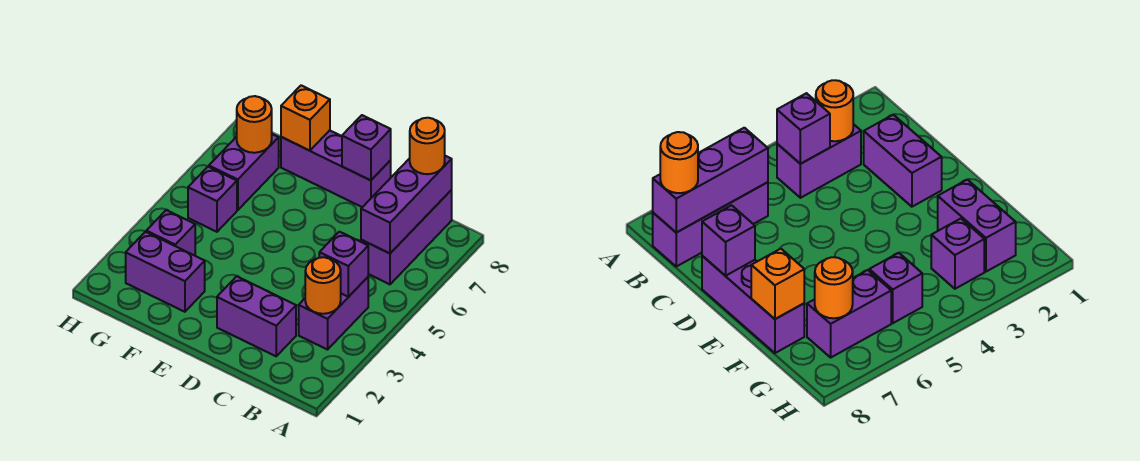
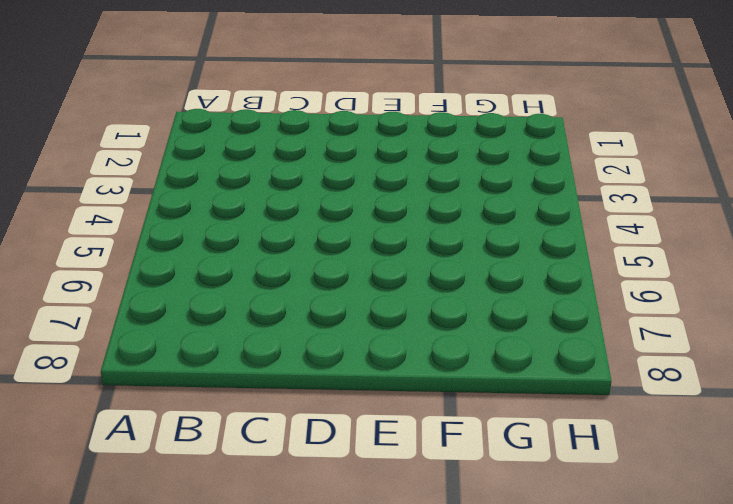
none -> purple 1x2 brick [299,277,368,350]
none -> purple 1x3 brick [361,190,452,284]
none -> purple 1x2 brick [217,276,296,356]

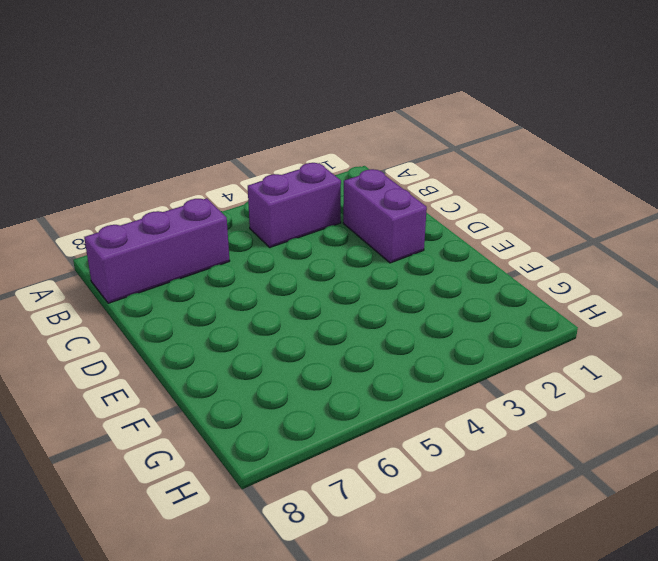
none -> purple 1x3 brick [281,130,391,207]
none -> purple 1x2 brick [126,232,205,312]
none -> purple 1x1 brick [146,210,195,256]

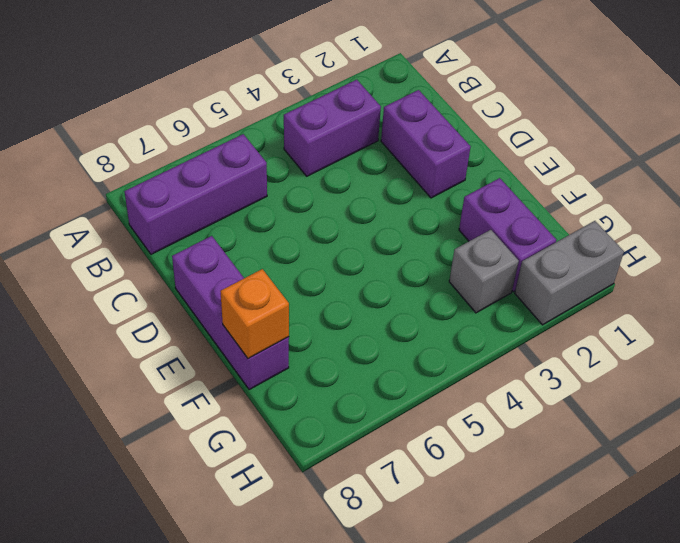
grey 1x1 brick [449,230,519,313] -> purple 1x1 brick [146,210,195,256]
grey 1x2 brick [515,221,624,325] -> none
none -> purple 1x1 brick [188,167,237,232]
none -> purple 1x2 brick [209,134,279,210]
none -> orange 1x1 round brick [305,257,341,314]

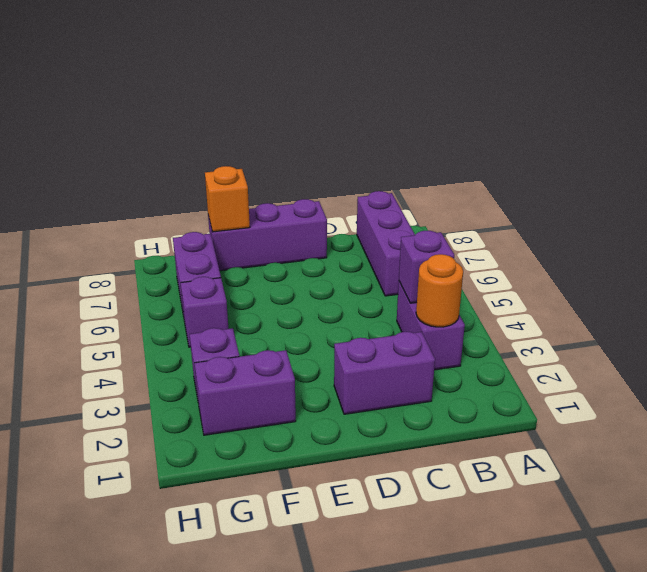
none -> purple 1x3 brick [361,156,452,253]
none -> purple 1x1 brick [342,115,391,180]
none -> orange 1x1 round brick [237,96,272,153]

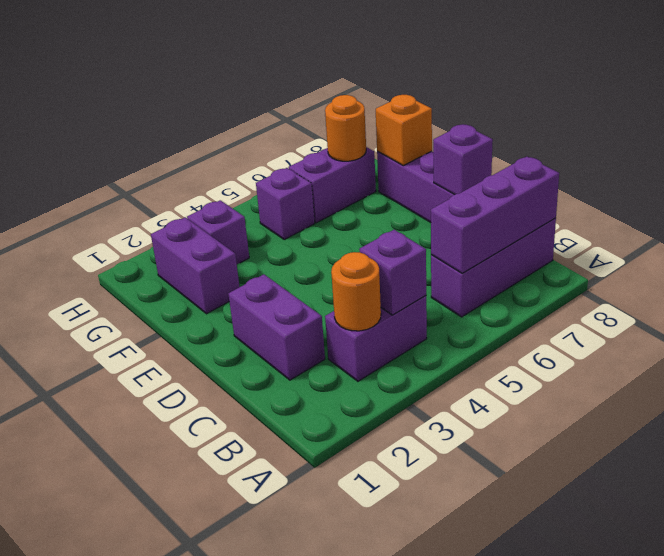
none -> orange 1x1 round brick [410,118,445,174]

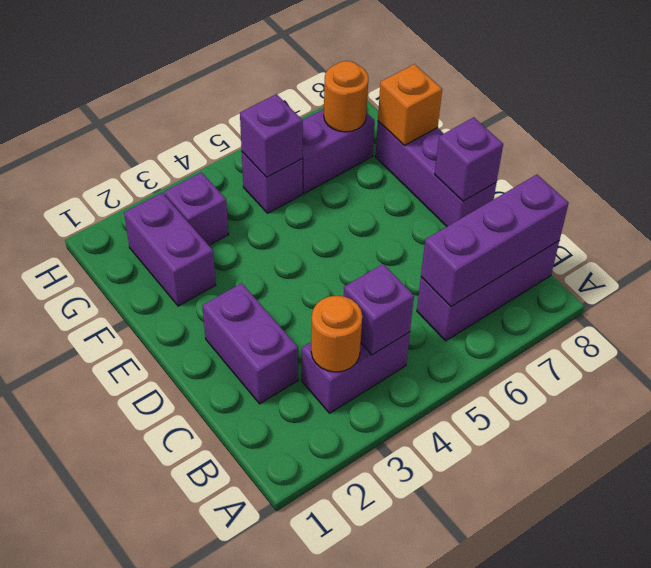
purple 1x1 brick [240,94,303,177] -> none
none -> orange 1x1 round brick [410,118,445,174]

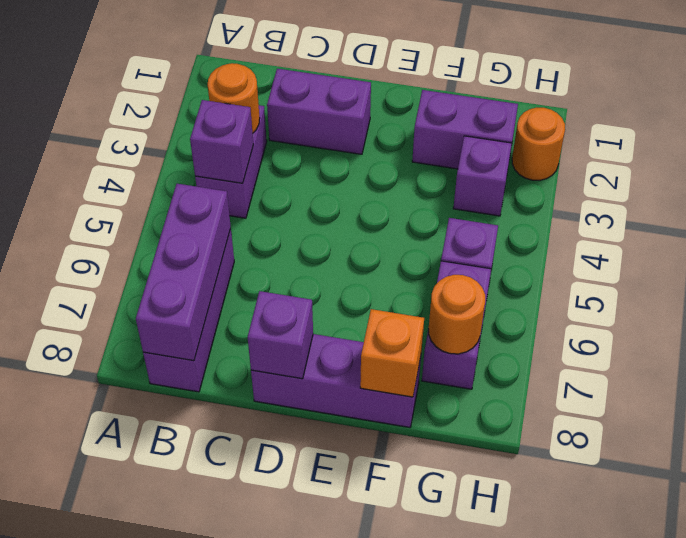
orange 1x1 round brick [512,108,565,180] -> orange 1x1 round brick moved to [410,118,445,174]

